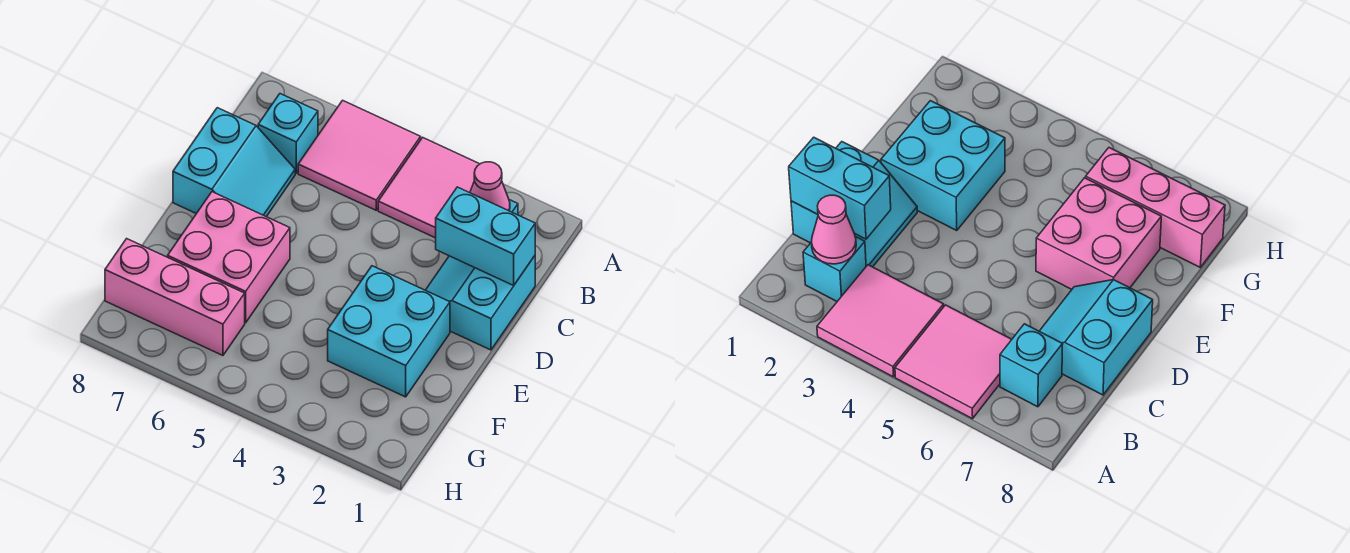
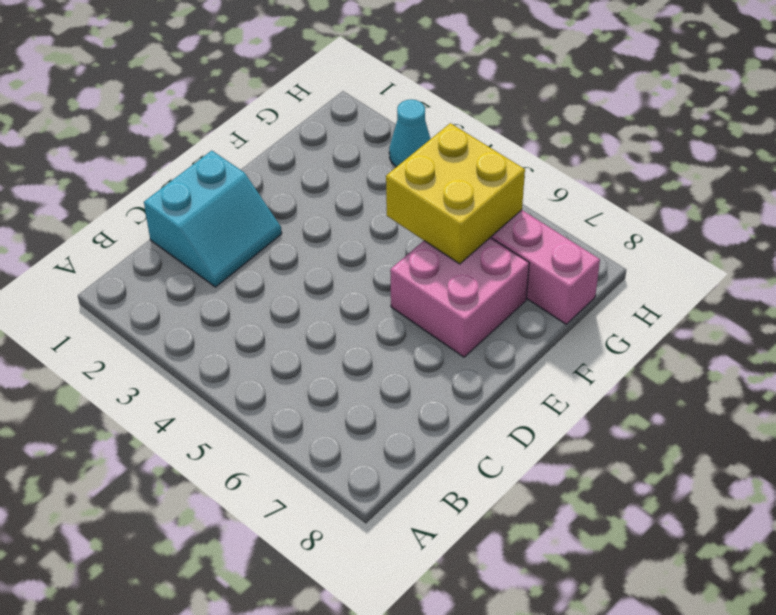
yellow 2x2 brick [386,123,525,264] -> none
cyan 1x1 cone [389,100,430,167] -> none
none -> pink 2x2 tile [378,137,479,238]
none -> pink 2x2 tile [298,100,421,210]

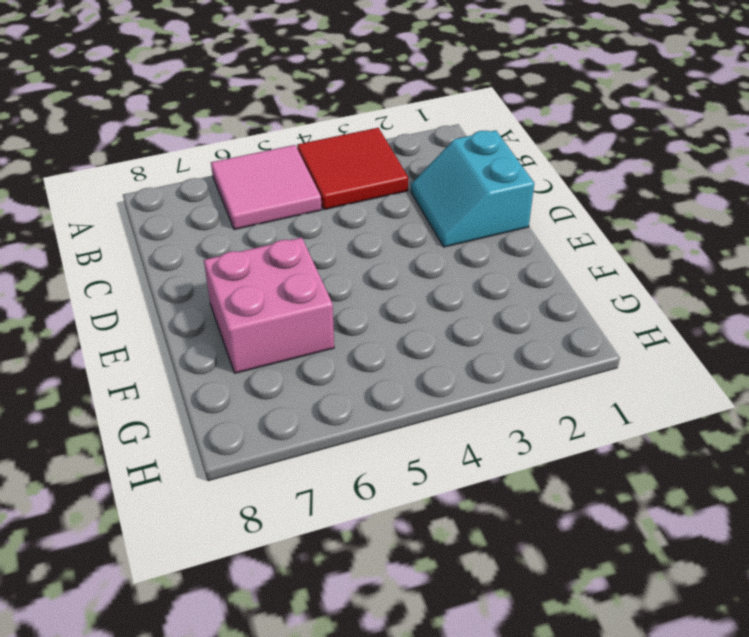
red 2x2 tile [297,128,408,210] -> pink 2x2 tile [378,137,479,238]
none -> cyan 1x1 brick [803,237,866,301]
none -> cyan 1x1 brick [258,94,318,173]

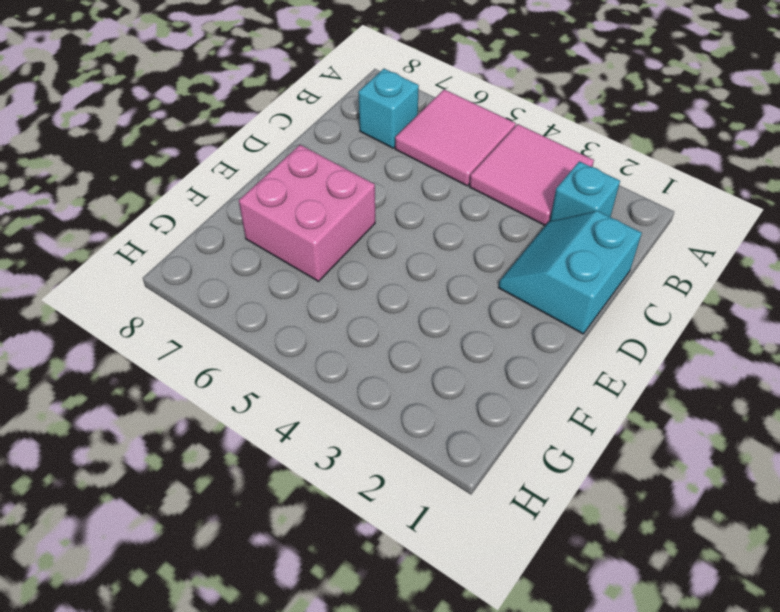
none -> cyan 2x2 slope [173,108,295,217]
none -> cyan 2x2 brick [328,266,450,397]

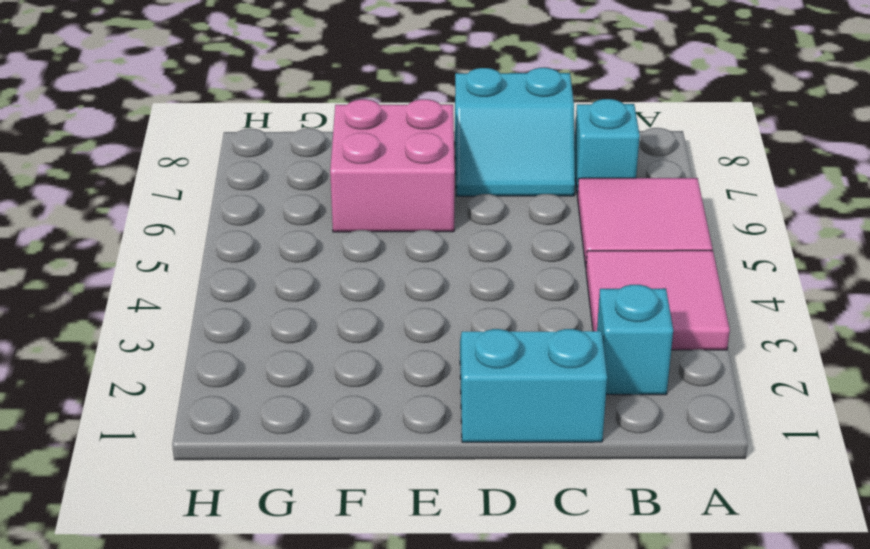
none -> cyan 2x2 brick [328,266,450,397]
none -> pink 1x3 brick [105,239,245,355]

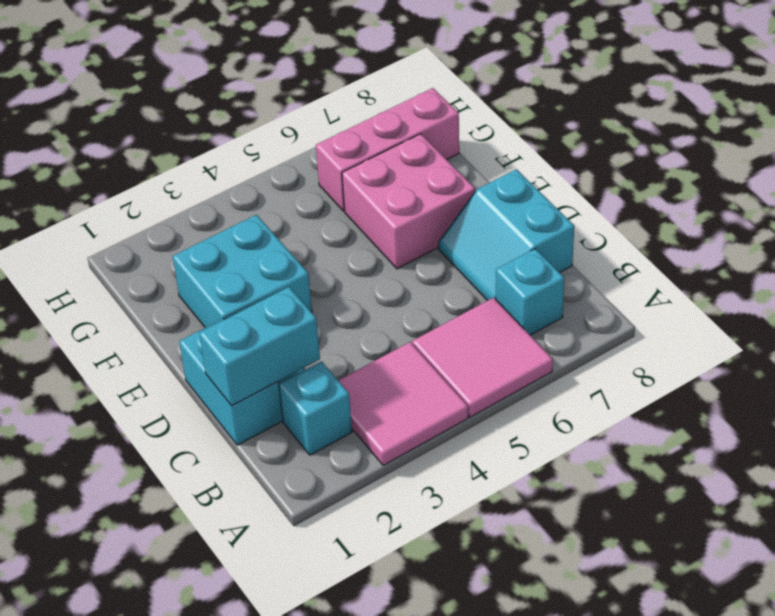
none -> pink 1x1 cone [470,162,510,211]

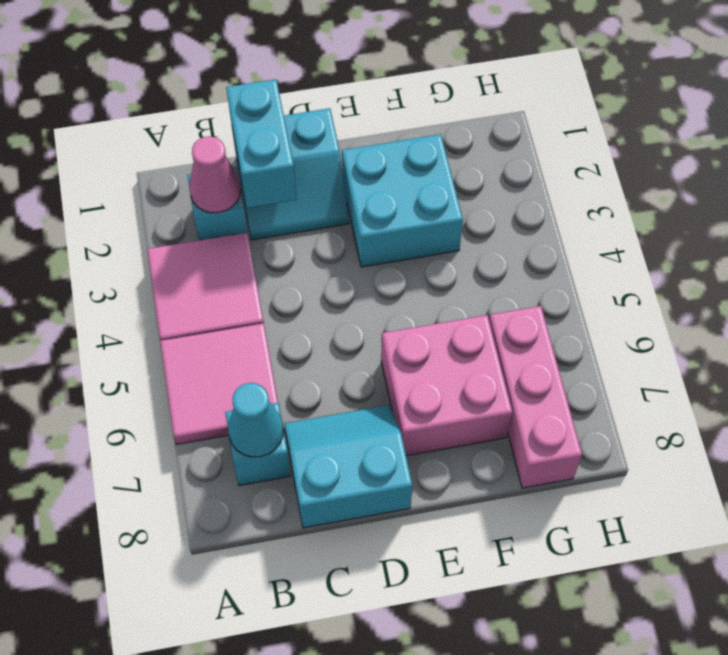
cyan 1x1 cone [228,383,283,457] -> none

